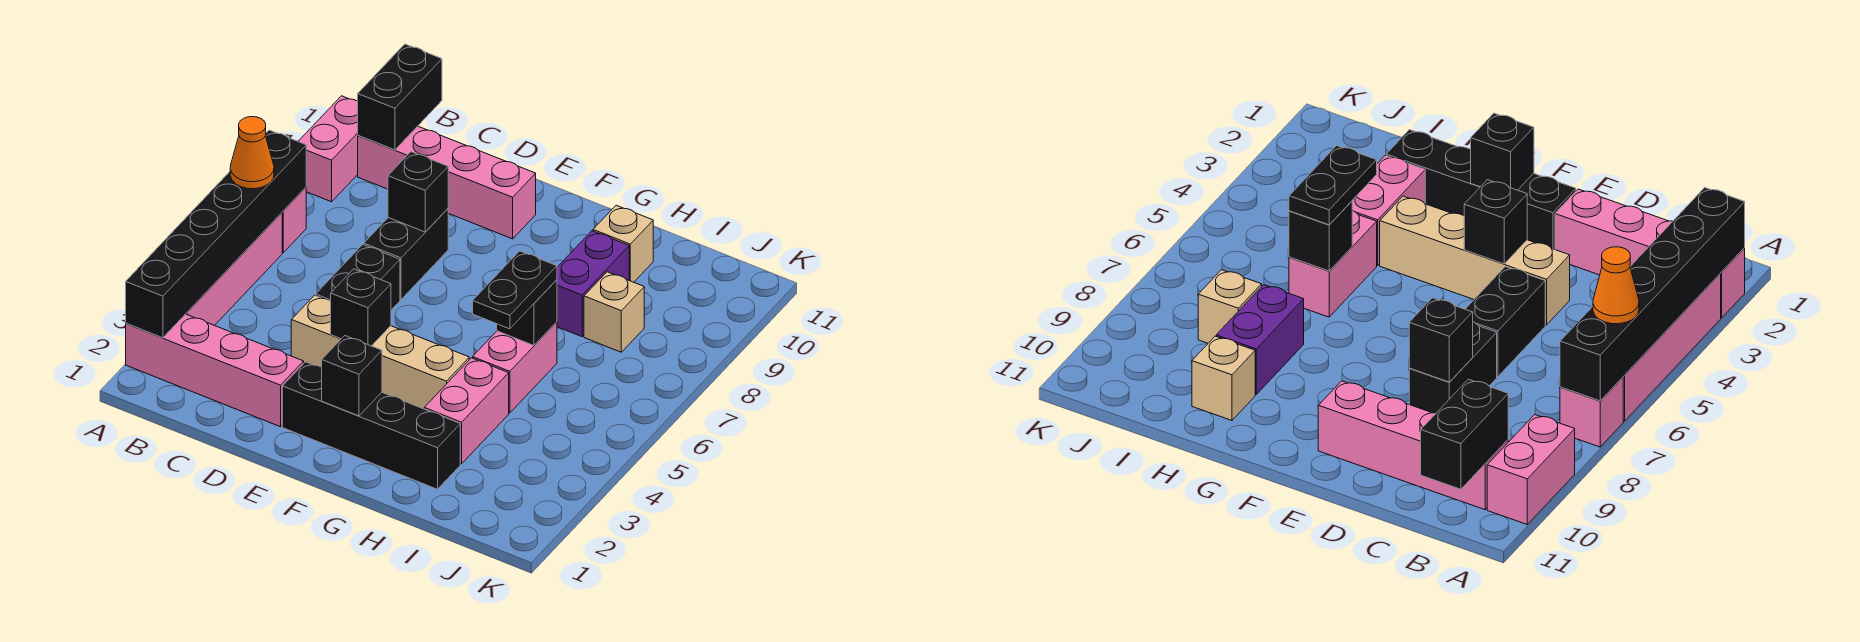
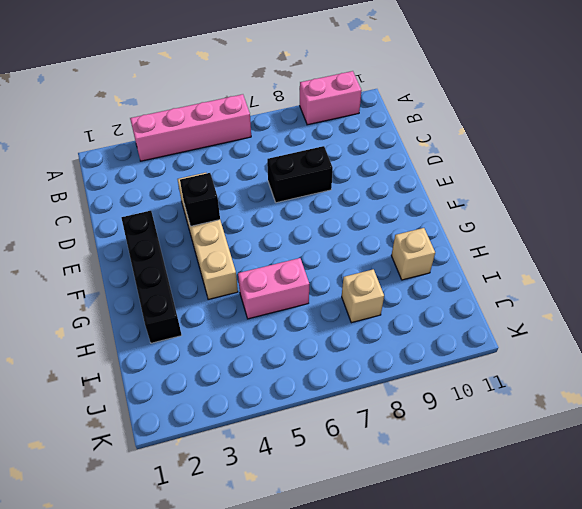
none -> pink 1x4 brick [126,314,304,427]
none -> pink 1x1 brick [282,188,306,252]
none -> pink 1x4 brick [358,126,536,239]

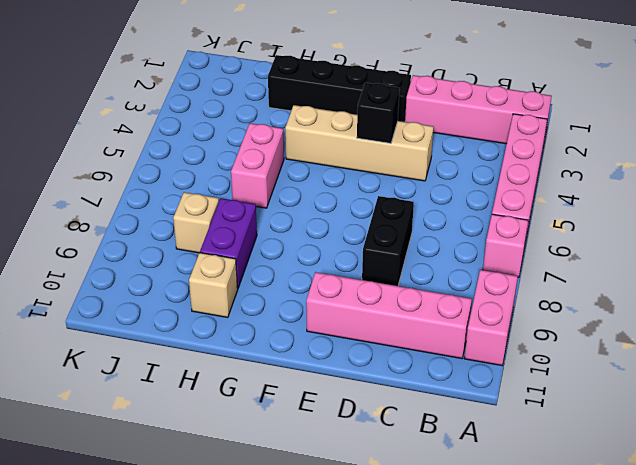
none -> black 1x2 brick [316,245,400,310]
none -> pink 1x2 brick [424,358,509,464]
none -> black 1x6 brick [126,130,306,338]

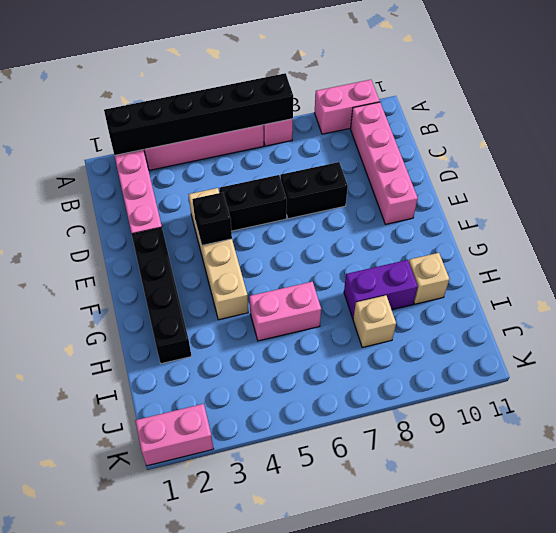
pink 1x2 brick [135,404,214,466] -> pink 1x2 brick moved to [424,358,509,464]
none -> black 1x2 brick [358,44,442,150]
none -> black 1x1 brick [388,152,448,232]
none -> black 1x1 brick [322,336,382,416]

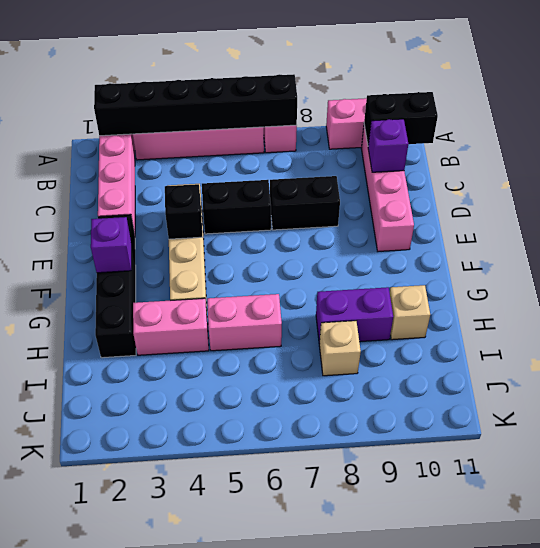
purple 1x1 brick [368,119,408,172] -> none
purple 1x1 brick [91,217,131,273] -> black 1x1 brick [322,336,382,416]
none -> black 1x1 brick [388,152,448,232]
none -> black 1x1 brick [497,280,557,345]
none -> orange 1x1 cone [230,117,274,189]

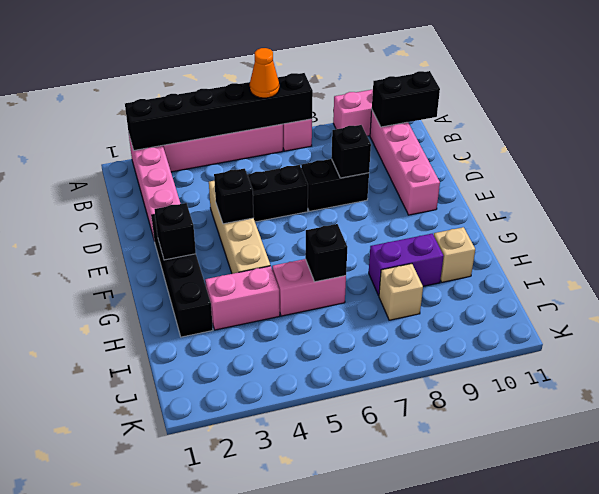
none -> black 1x2 plate [473,251,557,329]

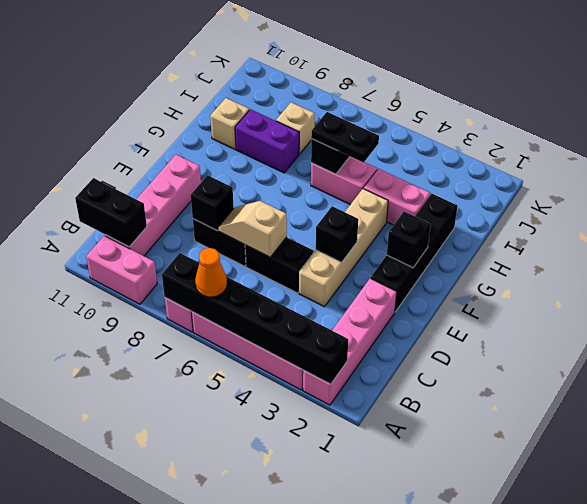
tan 1x2 slope [218,201,287,257] -> none

